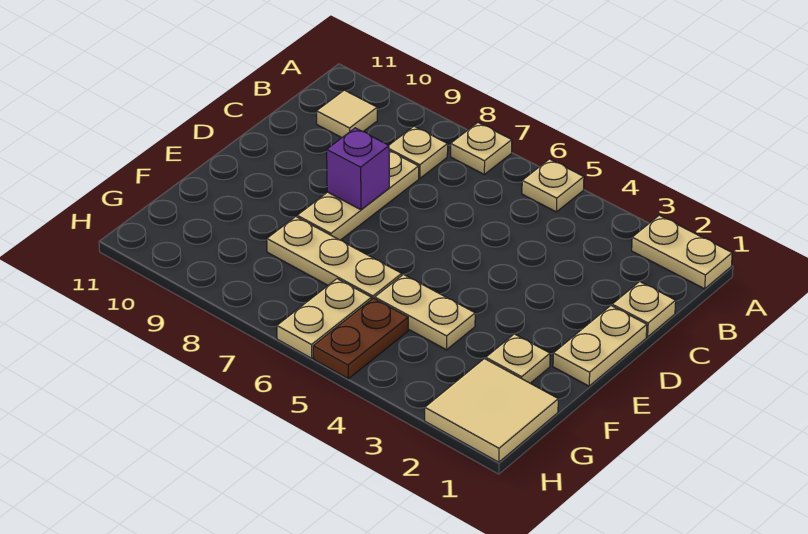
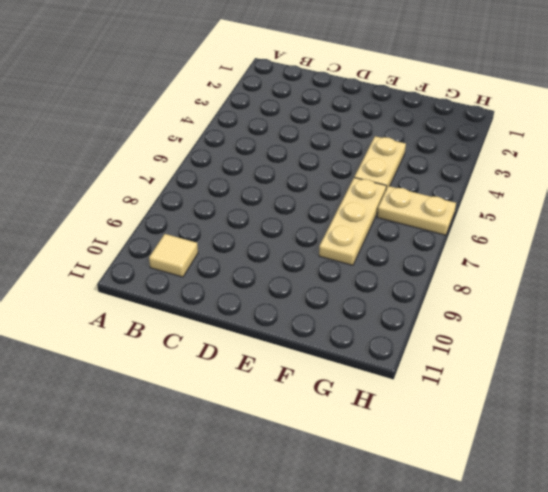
none -> tan 1x2 plate [632,215,732,289]
none -> tan 1x1 plate [522,159,584,212]
none -> tan 1x1 plate [451,123,512,174]

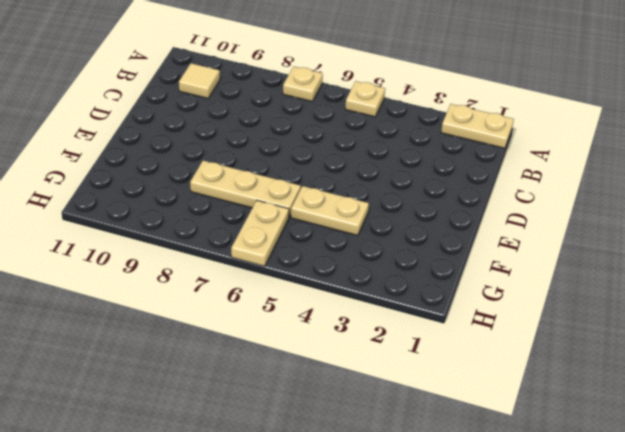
none -> tan 1x1 plate [389,126,448,178]
none -> tan 1x1 plate [612,282,676,337]
none -> tan 1x3 plate [297,151,419,240]

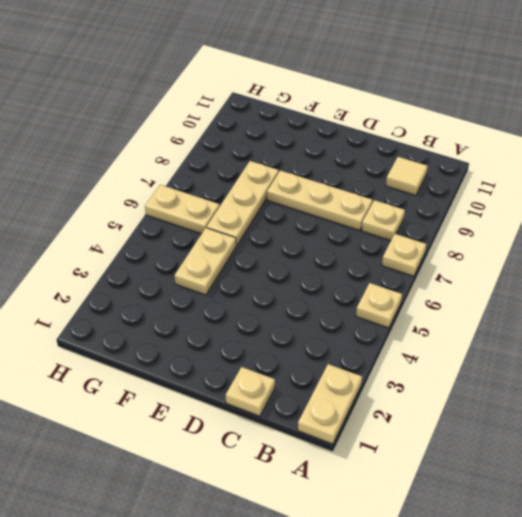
none -> tan 1x2 plate [553,306,647,386]
none -> tan 1x1 plate [486,334,550,383]
none -> tan 2x2 tile [425,359,558,462]

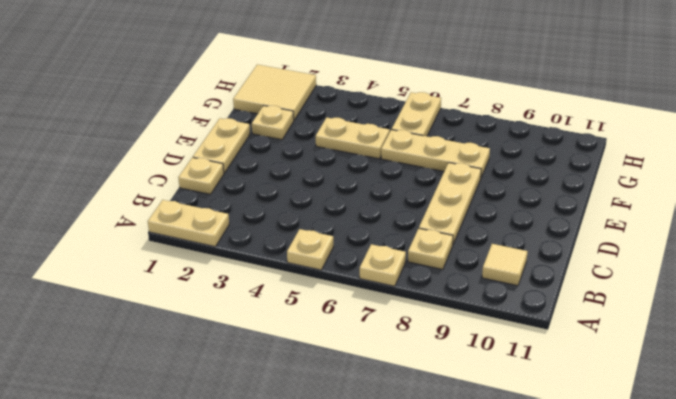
none -> brown 1x2 plate [313,298,408,379]
none -> purple 1x1 brick [327,128,389,210]

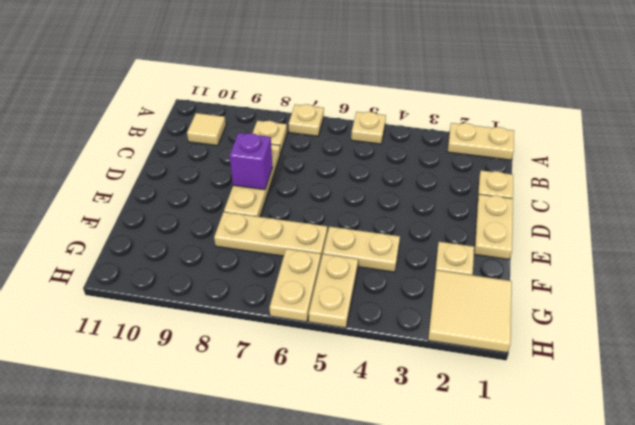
tan 1x2 plate [309,254,358,328] -> brown 1x2 plate [313,298,408,379]

